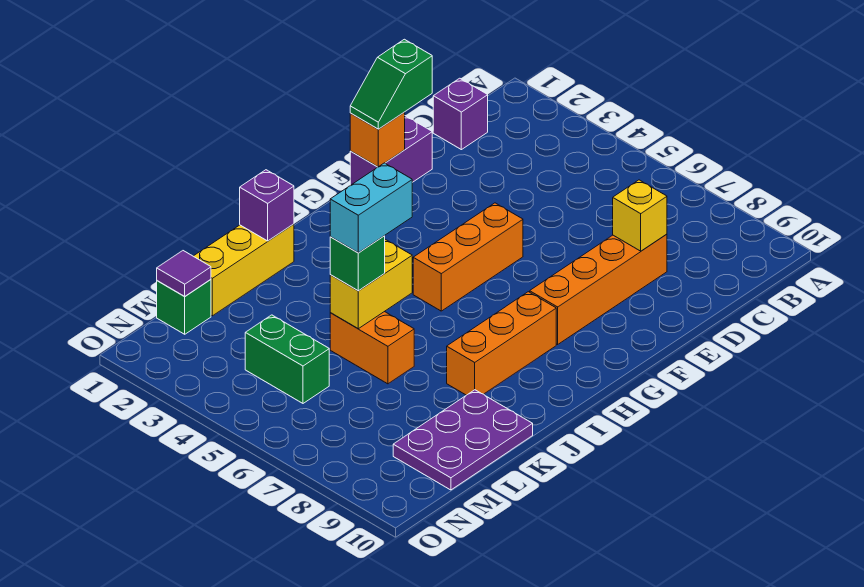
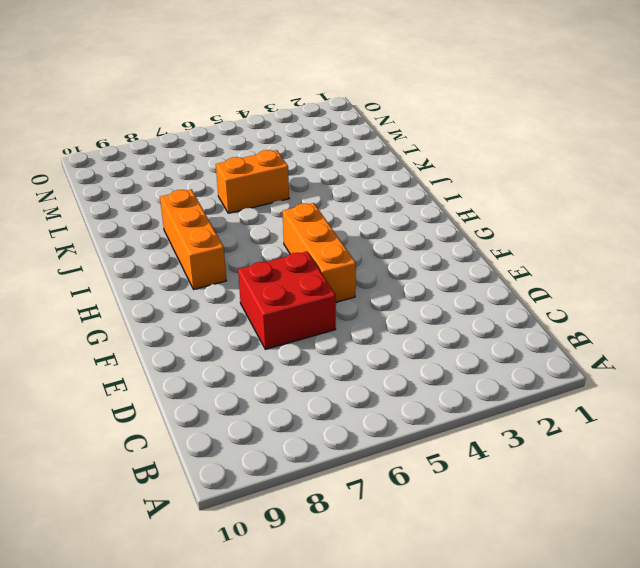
red 2x2 brick [238,252,336,349] -> none
none -> purple 1x1 brick [433,78,488,150]
none -> orange 1x4 brick [530,234,667,344]
none -> purple 1x2 brick [350,116,432,185]

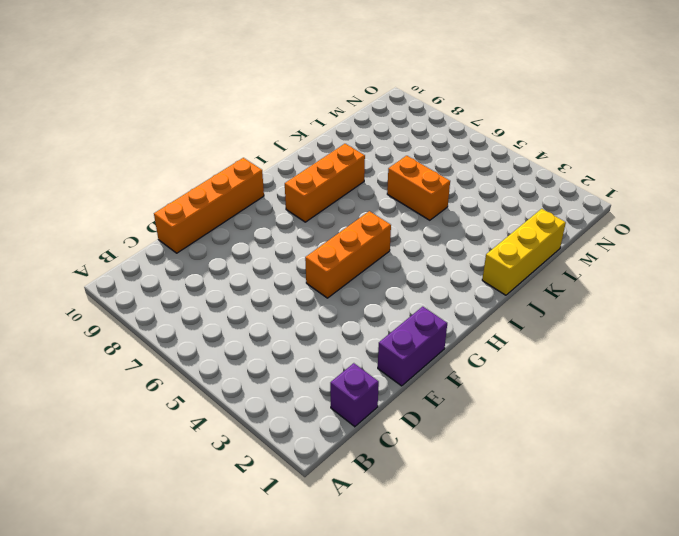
orange 1x4 brick [154,158,264,253] -> orange 1x4 brick moved to [530,234,667,344]
none -> purple 2x3 plate [393,390,533,490]
none -> green 1x1 brick [157,279,211,334]
none -> green 1x2 brick [245,315,329,403]

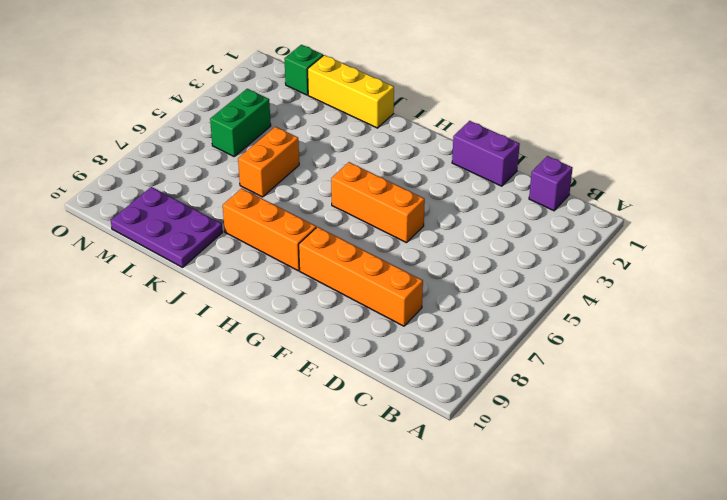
none -> yellow 1x1 brick [613,180,667,251]
none -> orange 1x1 brick [350,112,405,167]
none -> purple 1x1 brick [240,170,294,241]

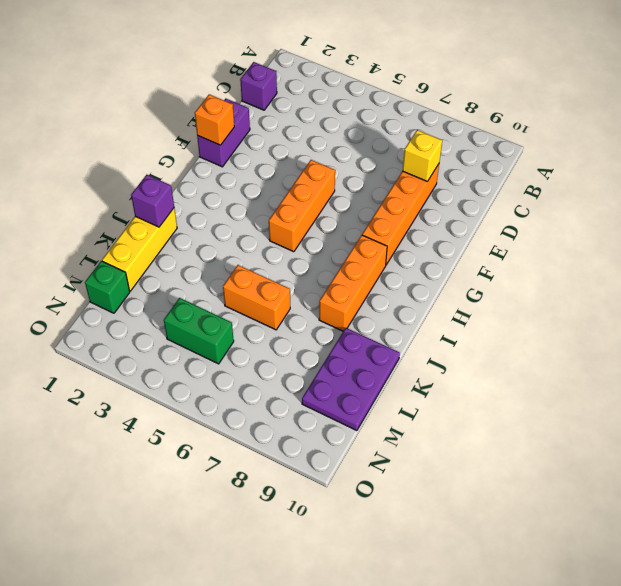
none -> yellow 1x2 brick [330,239,412,329]
none -> purple 1x1 tile [157,251,211,296]
none -> green 1x2 slope [350,39,432,129]

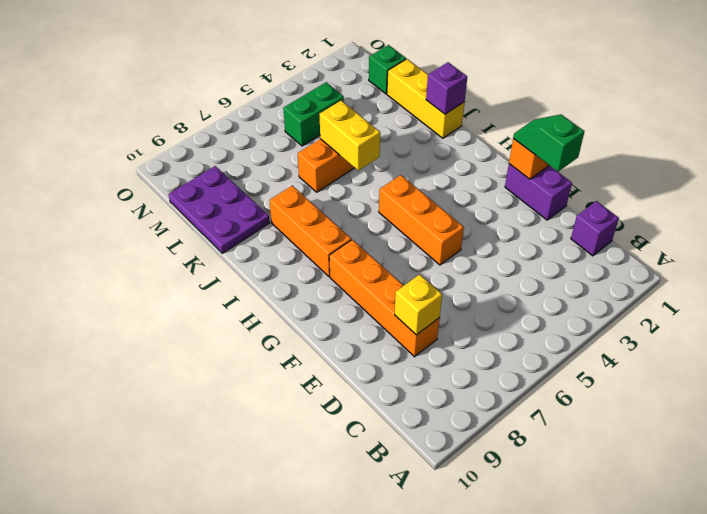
none -> purple 1x1 tile [157,251,211,296]
none -> green 1x1 brick [330,236,385,291]
none -> cyan 1x2 brick [330,163,412,253]

